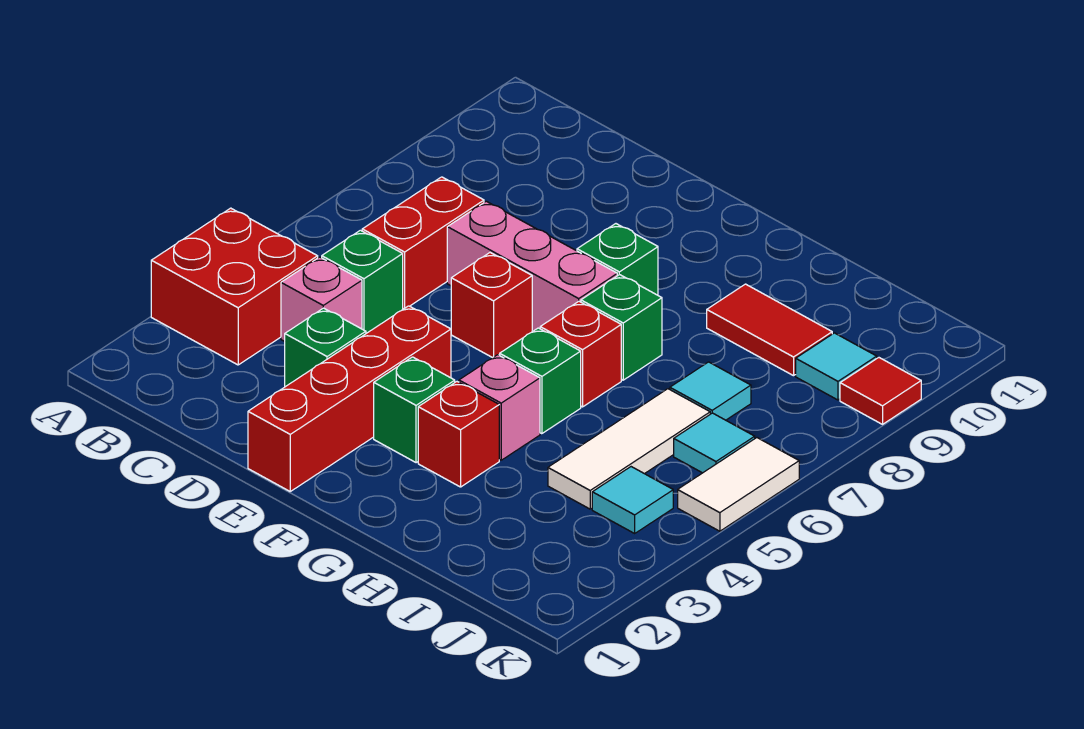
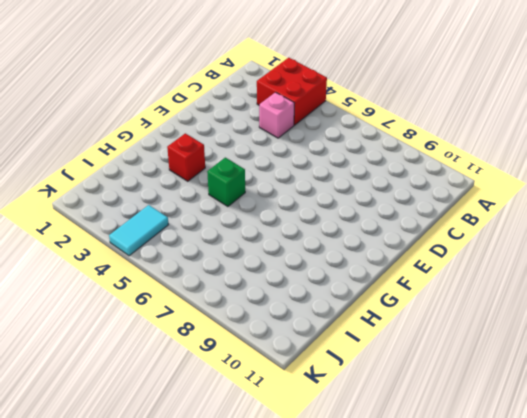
cyan 1x2 tile [109,205,169,256] -> cyan 1x1 tile [592,467,673,533]
none -> green 1x1 brick [322,230,403,333]
none -> red 1x2 brick [362,177,484,309]
none -> green 1x1 brick [285,308,366,387]

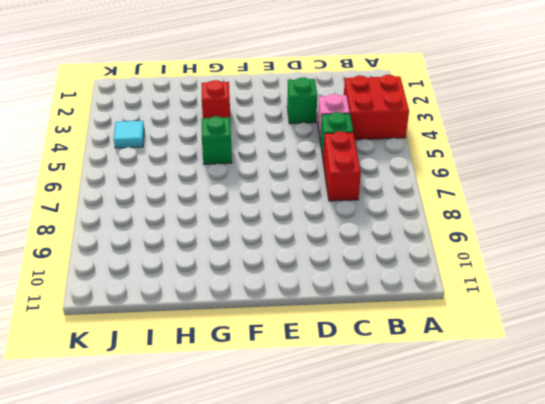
none -> pink 1x3 brick [447,201,617,331]
none -> red 1x4 brick [248,306,451,491]
none -> red 1x1 brick [451,253,532,358]

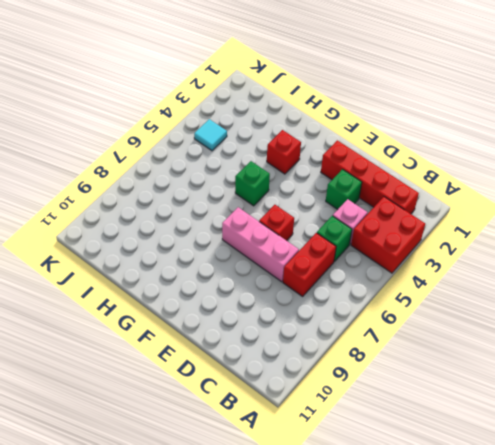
red 1x4 brick [321,140,419,214] -> red 1x4 brick turned to [248,306,451,491]
none -> green 1x1 brick [374,357,455,463]
none -> green 1x1 brick [577,224,658,295]
none -> pink 1x1 brick [459,355,540,460]

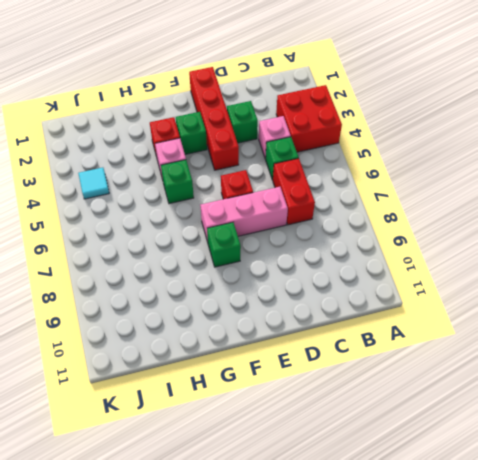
none -> red 1x1 brick [540,301,621,407]
none -> green 1x1 brick [581,275,662,380]
none -> red 1x2 tile [707,284,832,376]

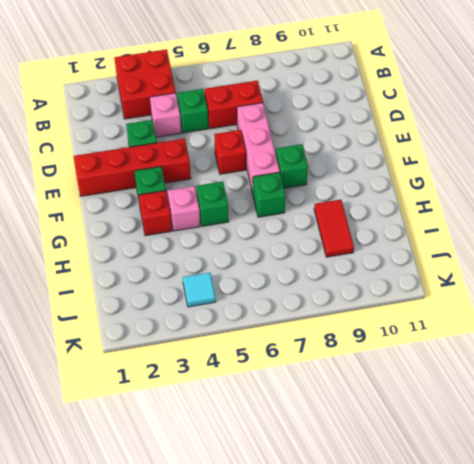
none -> red 1x1 brick [540,301,621,407]
none -> white 1x3 tile [548,389,710,509]
none -> cyan 1x1 tile [670,362,751,420]

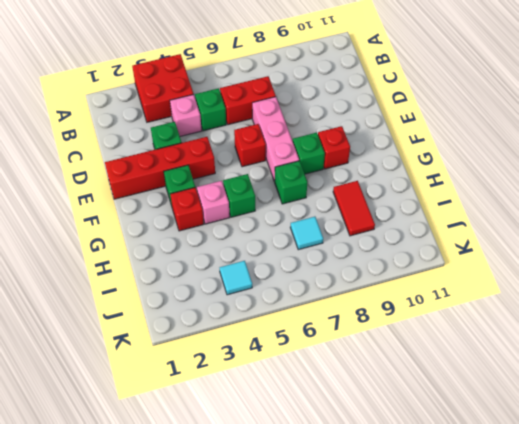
red 1x1 brick [318,126,350,169] -> red 1x1 brick moved to [540,301,621,407]
none -> white 1x3 tile [548,389,710,509]
none -> cyan 1x1 tile [674,413,755,473]
none -> cyan 1x1 tile [796,333,877,400]

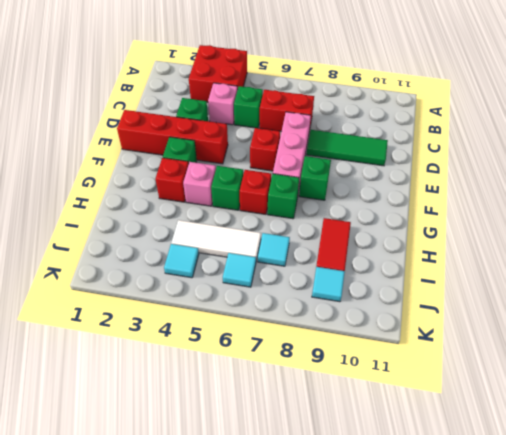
green 1x3 tile [307,130,388,166] -> none
none -> white 1x2 tile [678,438,799,531]
none -> red 1x1 tile [840,358,921,424]

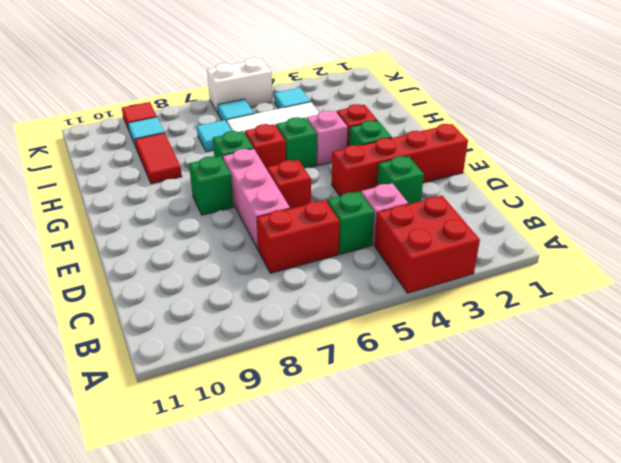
white 1x2 brick [207,58,273,113] -> white 1x2 tile [678,438,799,531]

